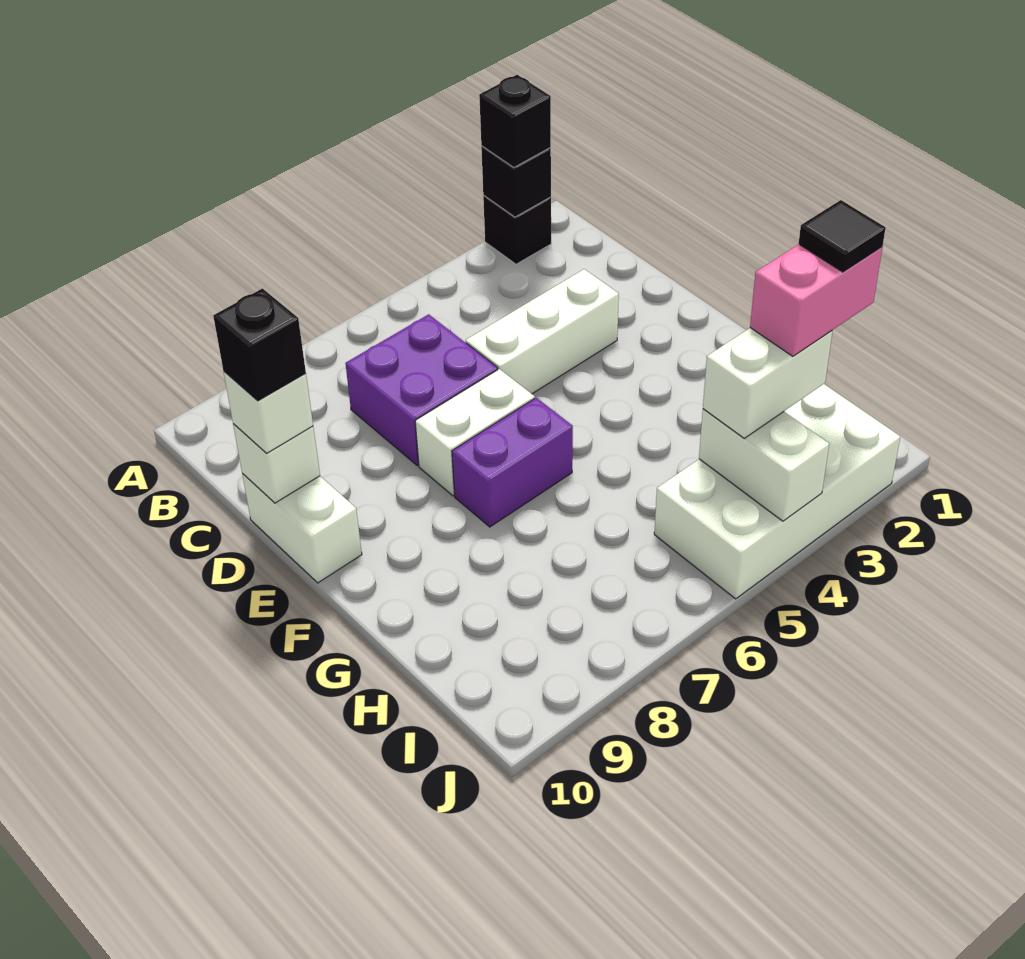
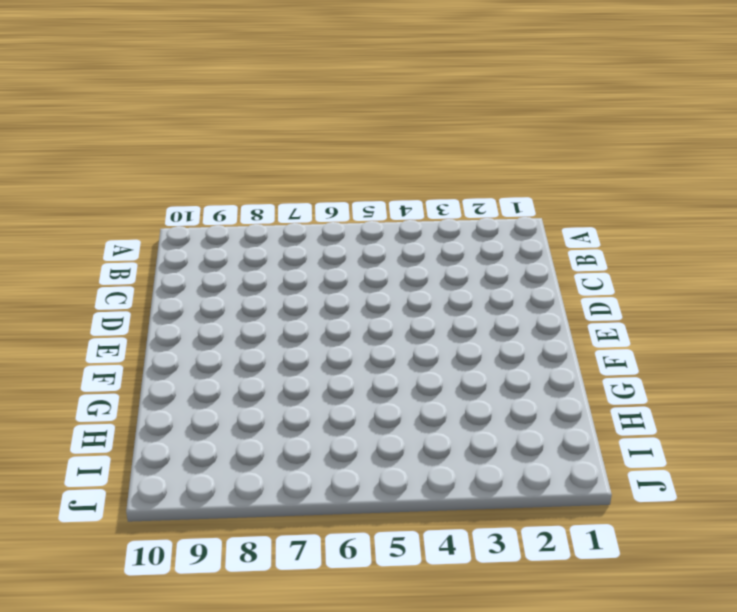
none -> black 1x1 brick [483,195,551,264]
none -> purple 2x2 brick [345,314,498,466]
none -> white 1x3 brick [466,269,619,394]

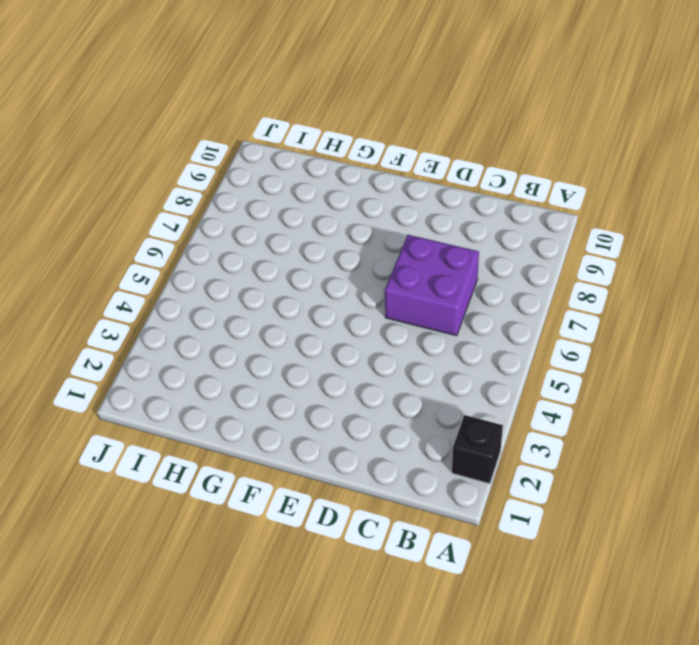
none -> white 1x3 brick [466,269,619,394]
none -> white 1x2 brick [242,474,362,583]
none -> white 1x2 brick [415,369,535,496]

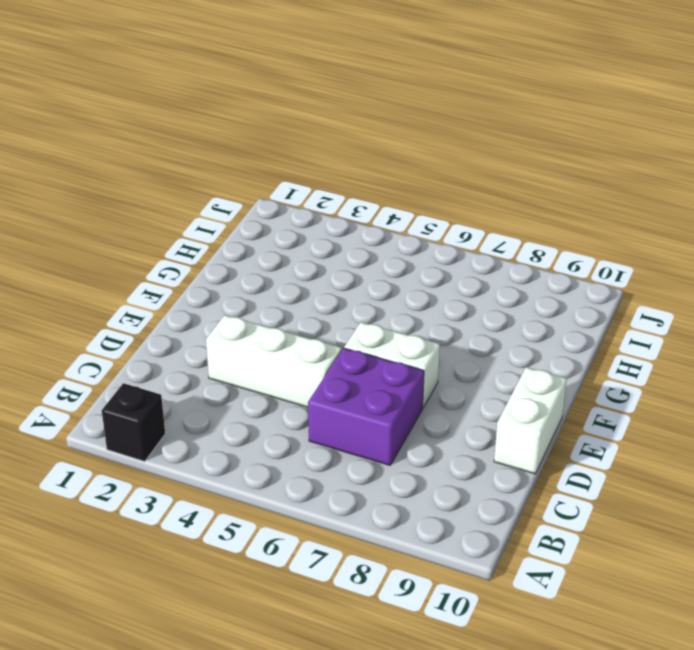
none -> purple 1x2 brick [452,398,573,527]
none -> white 2x4 brick [654,384,900,599]
none -> black 1x1 brick [481,146,551,217]

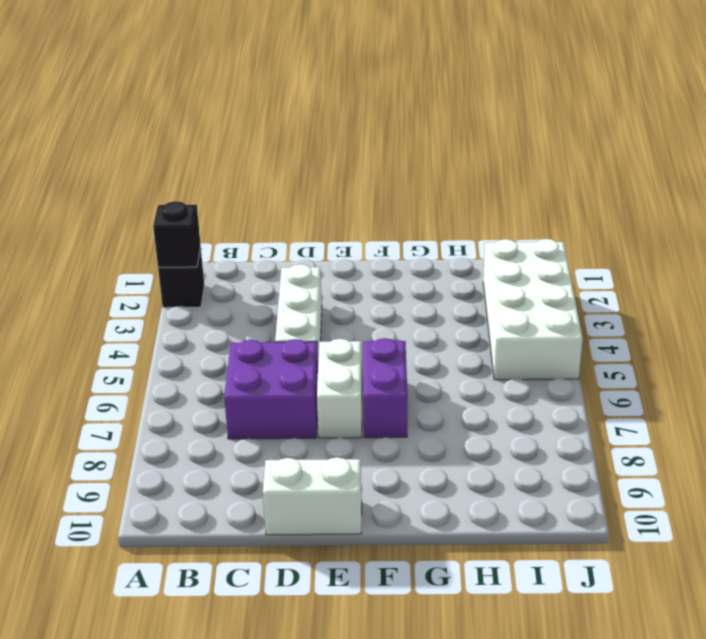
none -> white 1x1 brick [233,424,320,503]
none -> white 1x2 brick [699,409,829,521]
none -> black 1x1 brick [479,75,551,167]

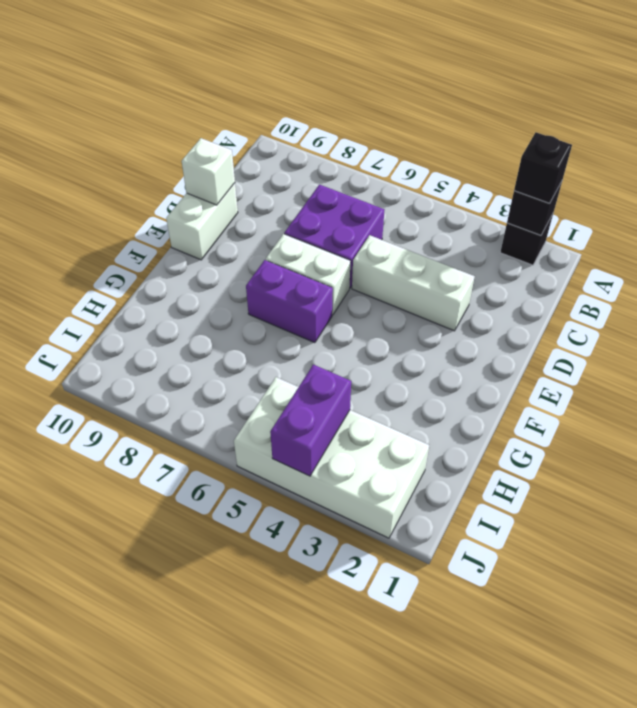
purple 1x2 brick [270,365,351,476] -> white 1x2 brick [699,409,829,521]
none -> white 1x1 brick [224,372,313,453]
none -> white 1x2 brick [703,328,833,438]
none -> black 1x1 brick [213,288,306,401]

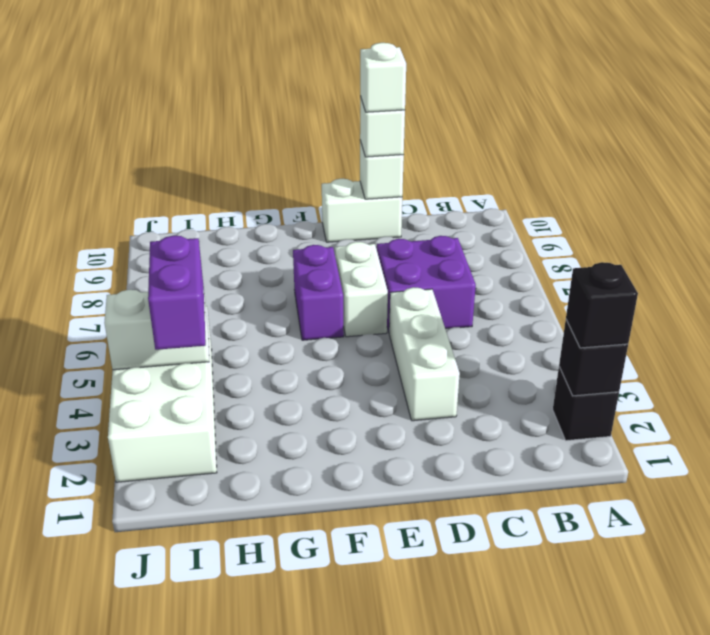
white 1x1 brick [360,43,406,112] -> black 1x1 brick [213,288,306,401]
purple 1x2 brick [148,236,206,350] -> white 1x2 brick [703,328,833,438]
none -> pink 1x2 brick [750,244,882,356]
none -> black 1x1 tile [799,200,886,272]

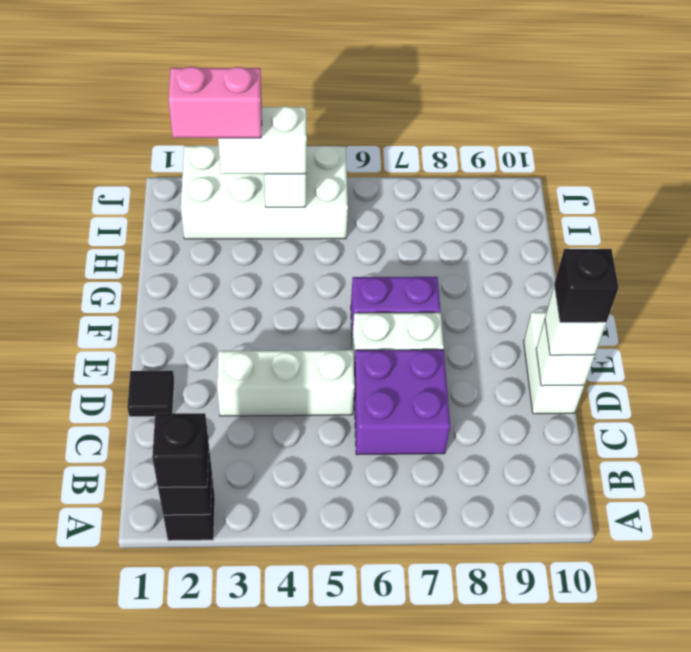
black 1x1 tile [127,371,174,417] -> black 1x1 tile moved to [799,200,886,272]

